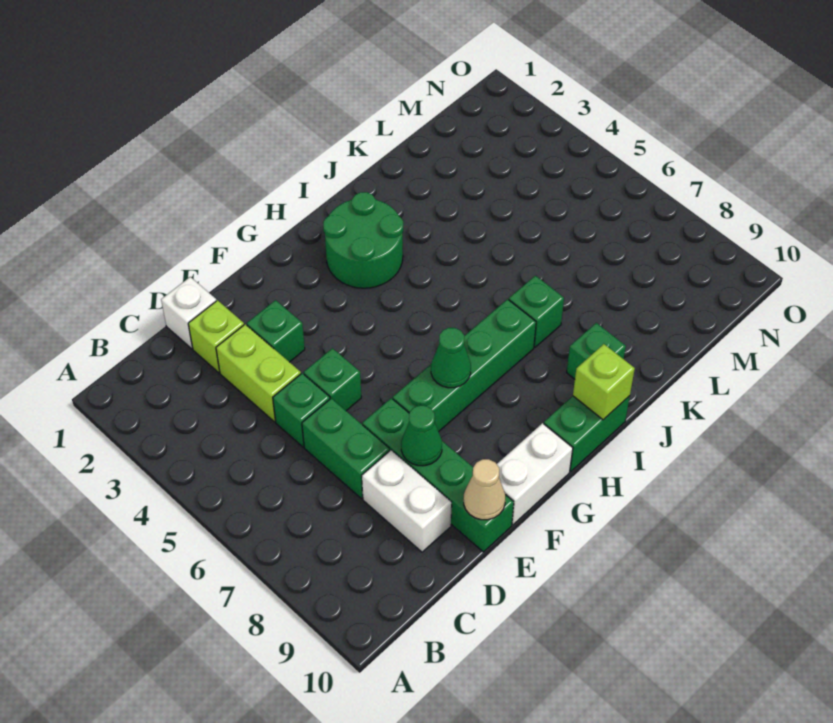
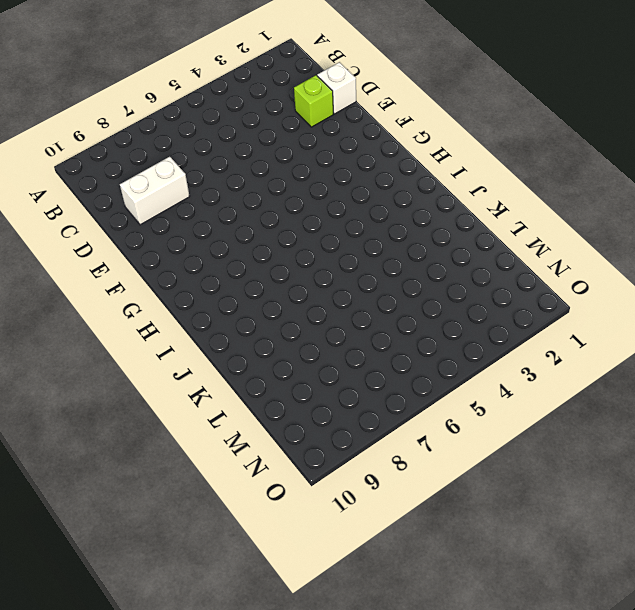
none -> lime 1x2 brick [216,324,301,422]
none -> green 1x1 brick [273,373,330,447]
none -> green 1x2 brick [302,398,390,499]

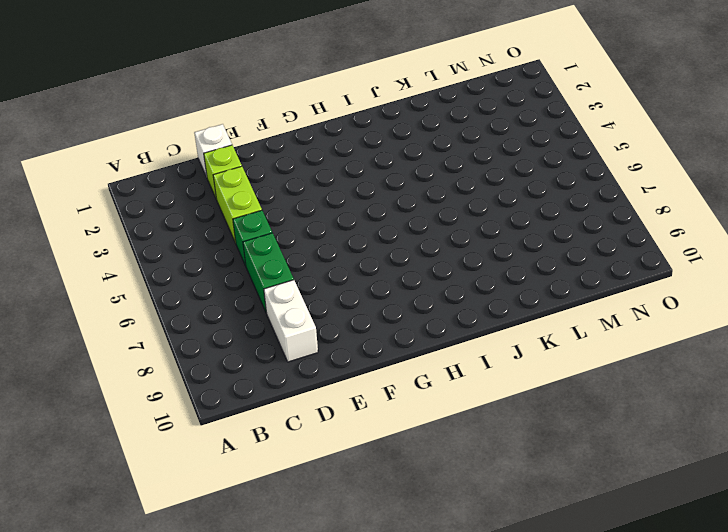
none -> green 1x1 brick [247,300,305,362]
none -> green 1x1 brick [304,348,361,411]
none -> green 1x4 brick [362,398,514,552]

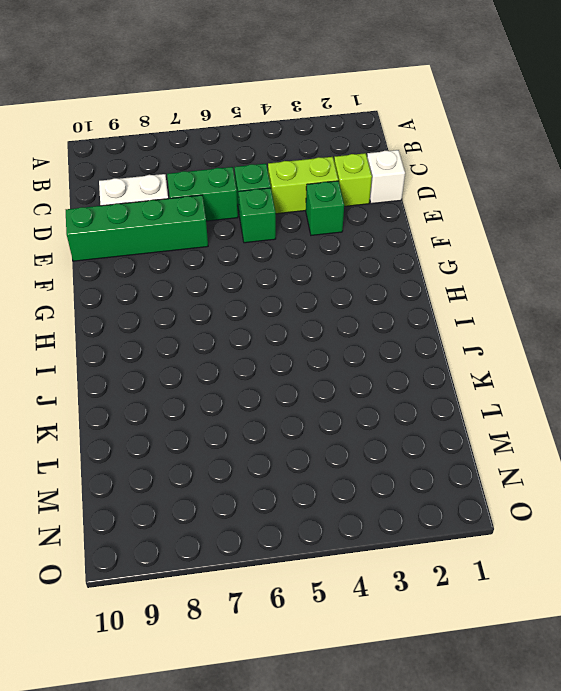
none -> green 1x4 brick [393,299,536,432]
none -> white 1x2 brick [497,423,573,525]
none -> green 2x2 round brick [323,192,403,288]

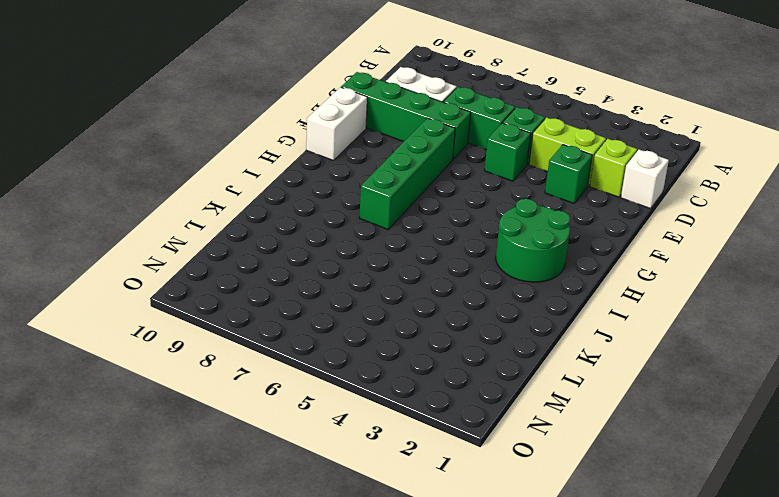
none -> green 1x2 brick [544,396,630,472]
none -> green 1x1 brick [509,276,564,347]
none -> green 1x1 brick [567,323,626,379]

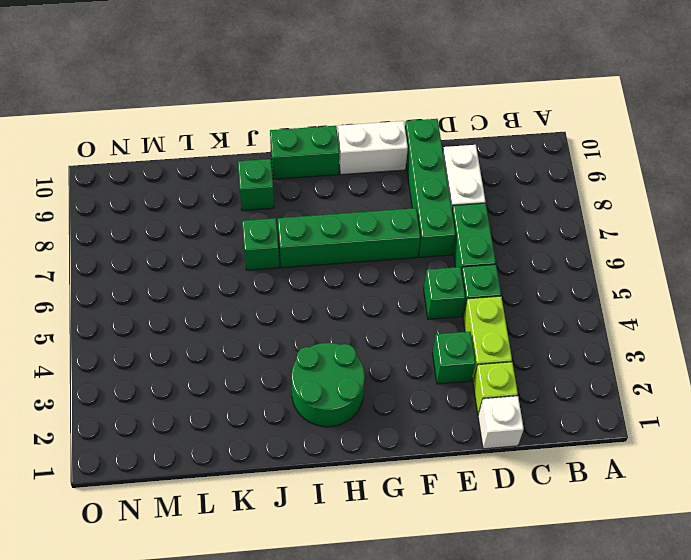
none -> green 1x1 cone [401,406,442,466]
none -> tan 1x1 cone [464,459,505,520]
none -> green 1x1 cone [431,328,471,388]

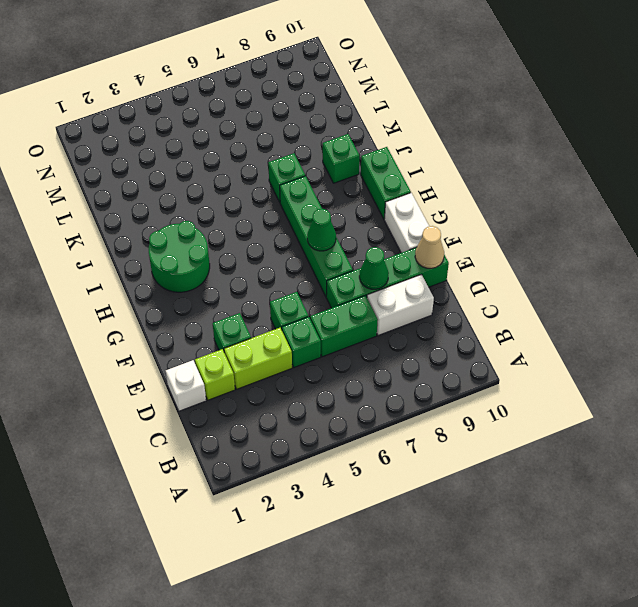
none -> lime 1x1 brick [573,344,635,420]

